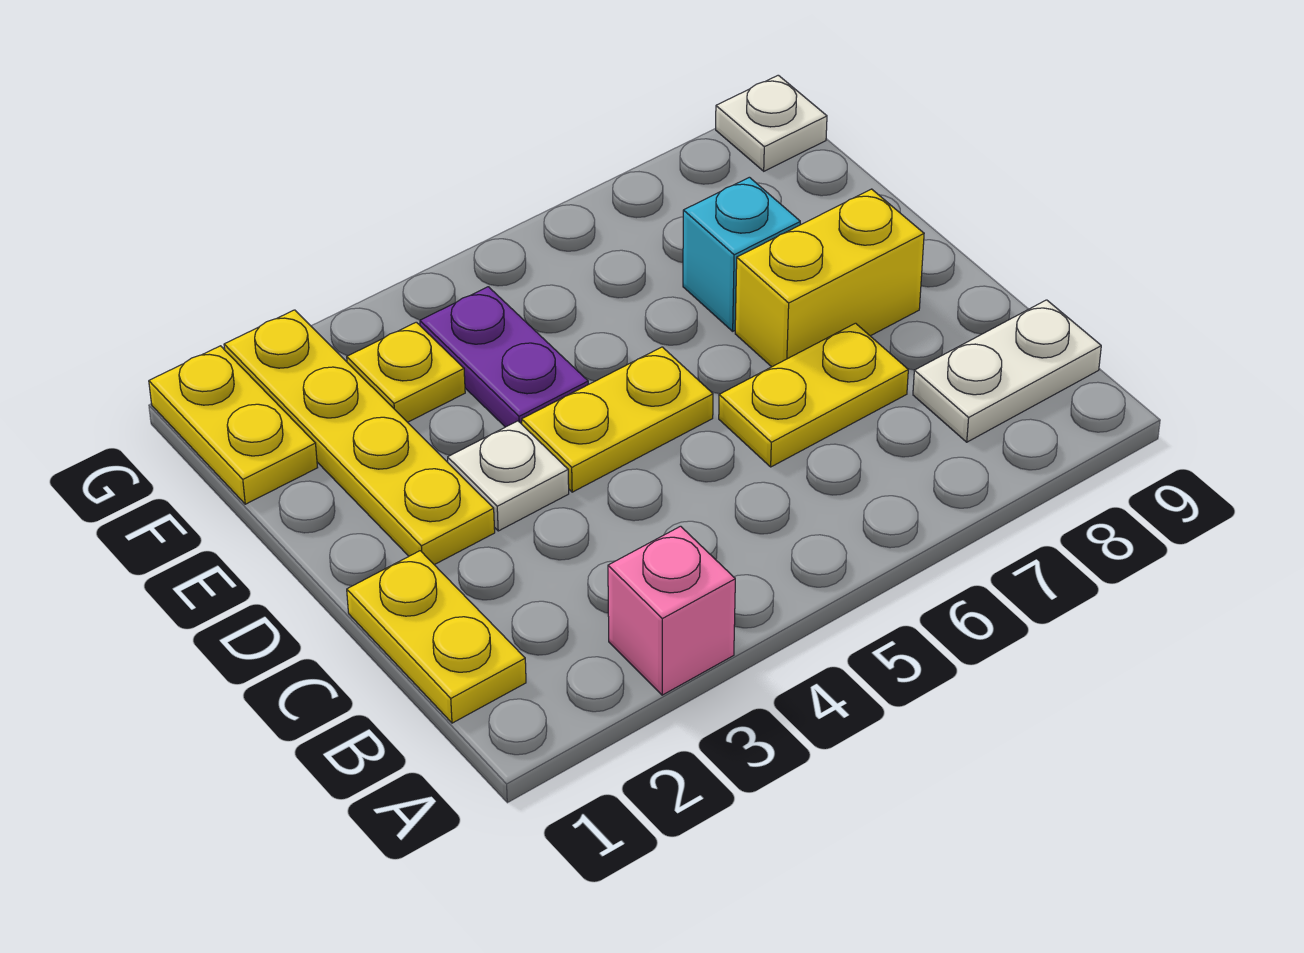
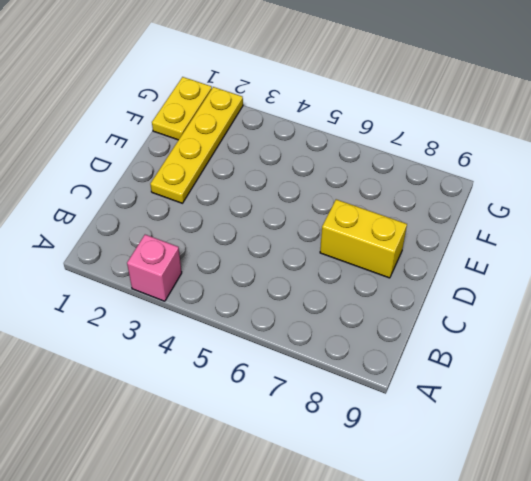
none -> yellow 1x2 plate [347,551,526,723]
none -> white 1x2 plate [913,300,1101,442]
none -> yellow 1x2 plate [719,323,908,467]

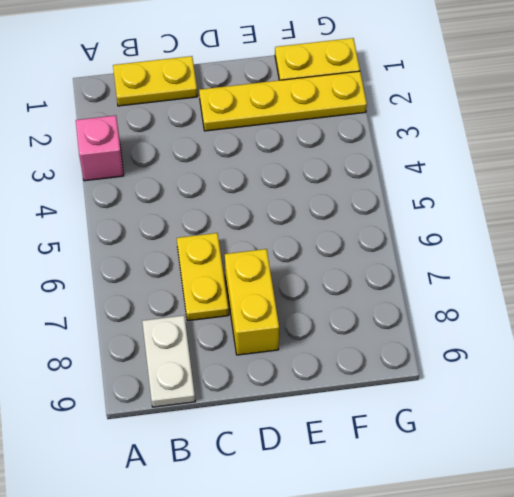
none -> white 1x1 plate [448,421,569,531]
none -> yellow 1x2 plate [522,347,713,492]
none -> purple 1x2 plate [420,287,588,427]

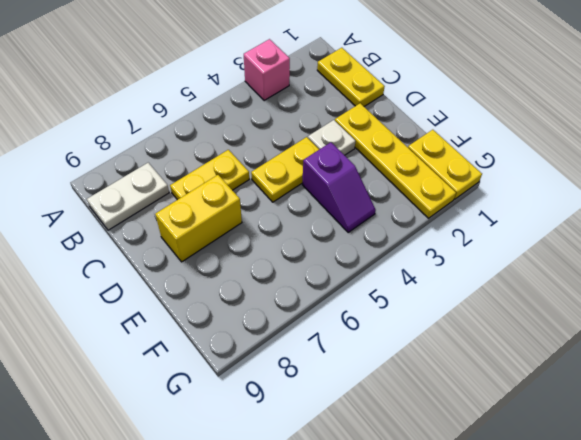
purple 1x2 slope [302,142,376,232] -> purple 1x2 plate [420,287,588,427]
none -> cyan 1x1 brick [683,177,800,331]
none -> yellow 1x1 plate [347,322,465,422]
none -> white 1x1 plate [716,75,827,171]

